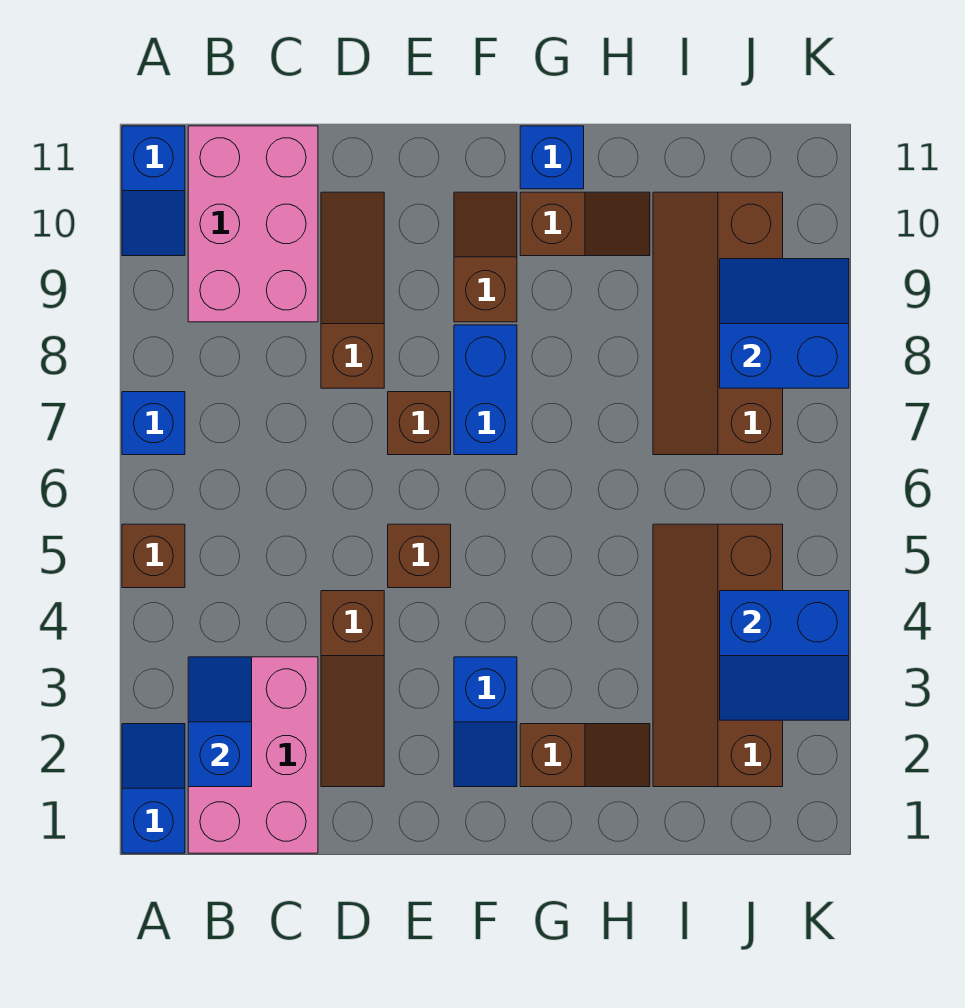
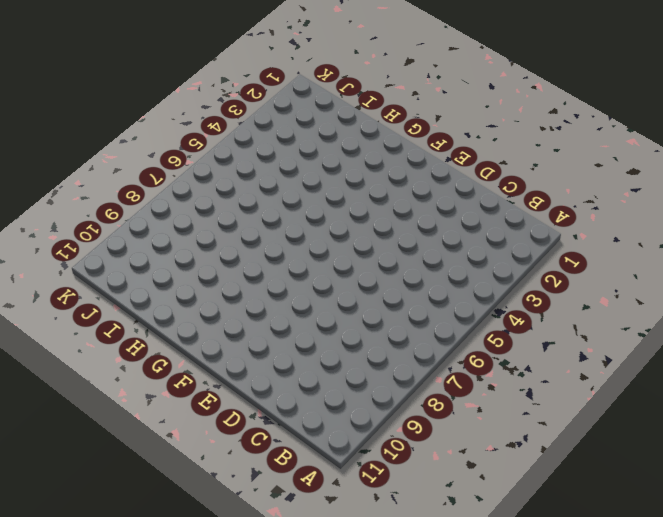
none -> blue 1x2 slope [122,724,185,853]
none -> brown 1x1 brick [122,524,185,588]
none -> blue 1x1 brick [122,392,185,455]

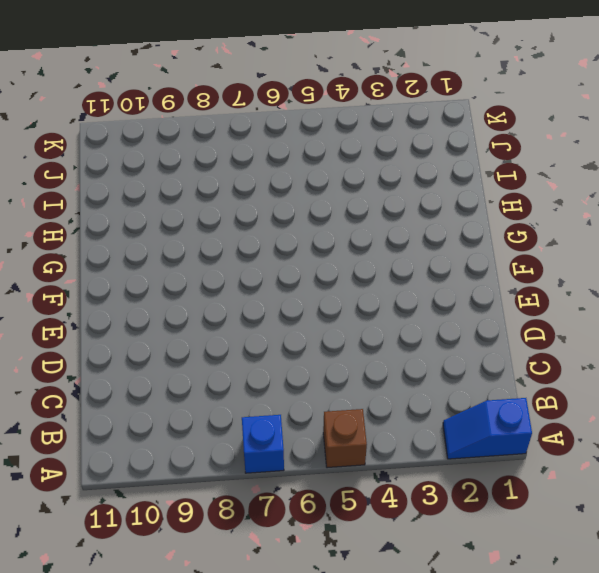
none -> blue 1x2 slope [122,126,185,256]
none -> pink 2x3 brick [188,657,318,853]
none -> pink 2x3 brick [188,126,318,322]

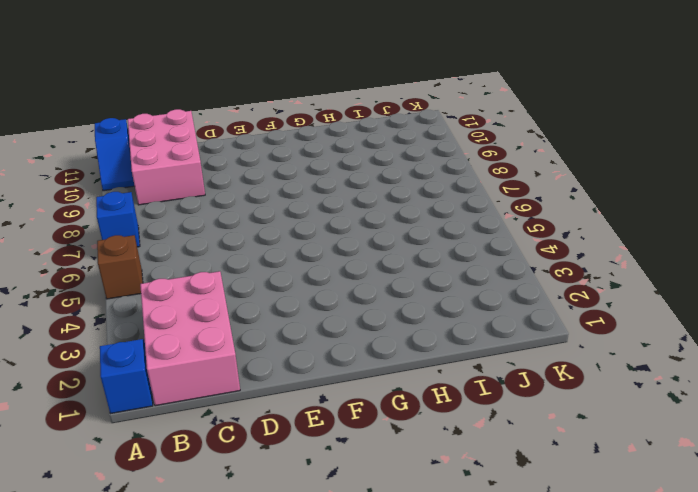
none -> brown 1x3 slope [321,591,384,787]
none -> brown 1x3 slope [321,192,384,388]
none -> brown 1x1 brick [388,524,451,588]

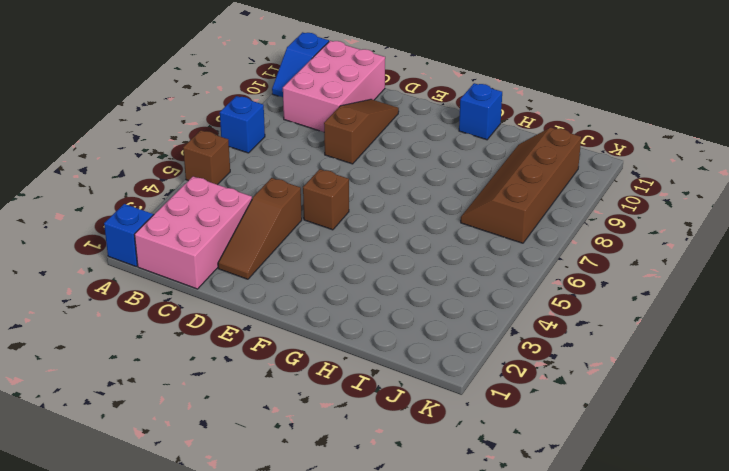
none -> brown 1x1 brick [388,392,451,455]
none -> blue 1x2 slope [454,657,517,787]
none -> blue 1x2 brick [454,325,517,455]

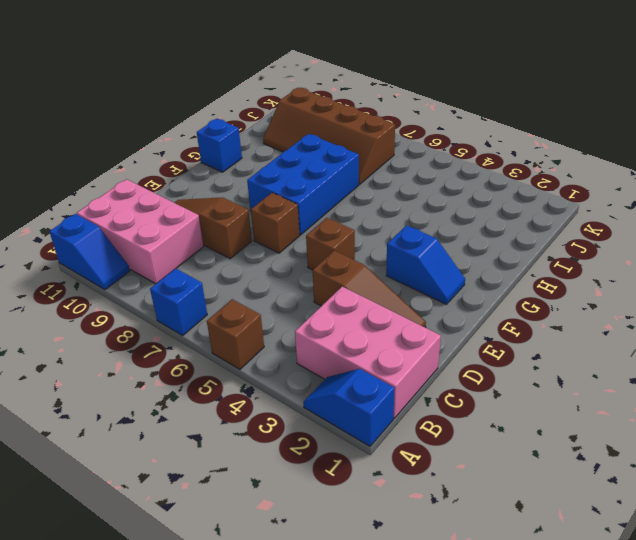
blue 2x3 brick [247,134,359,235] -> blue 1x2 brick [454,325,517,455]
none -> brown 1x2 slope [454,192,517,322]
none -> brown 1x2 slope [520,724,650,787]
none -> brown 1x2 slope [520,192,650,256]

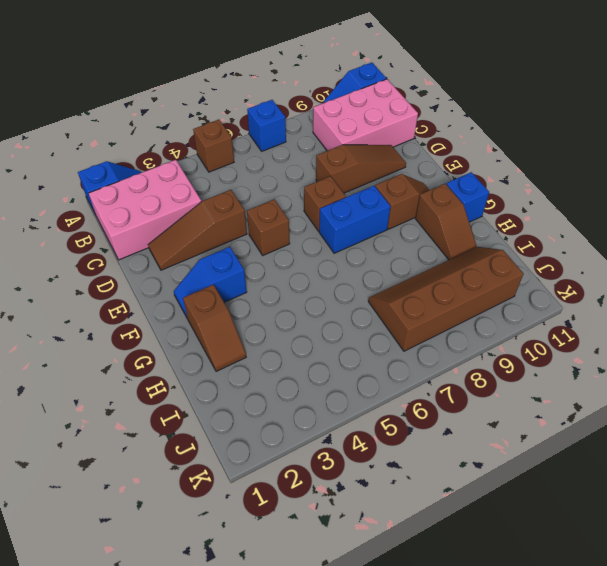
none -> brown 2x4 slope [653,524,783,787]
none -> blue 1x2 slope [188,657,252,787]
none -> blue 2x2 slope [720,591,849,720]

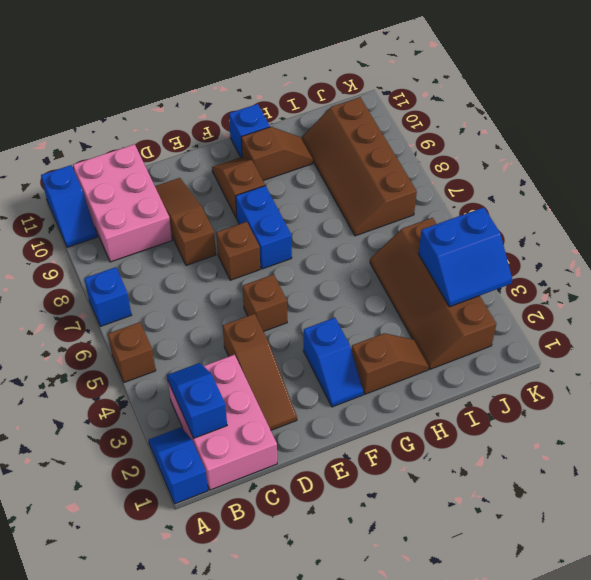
none -> blue 2x2 slope [720,259,849,388]

